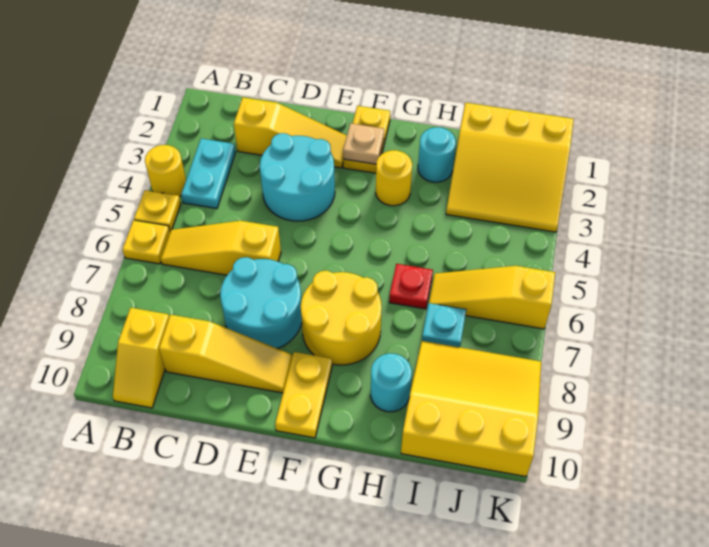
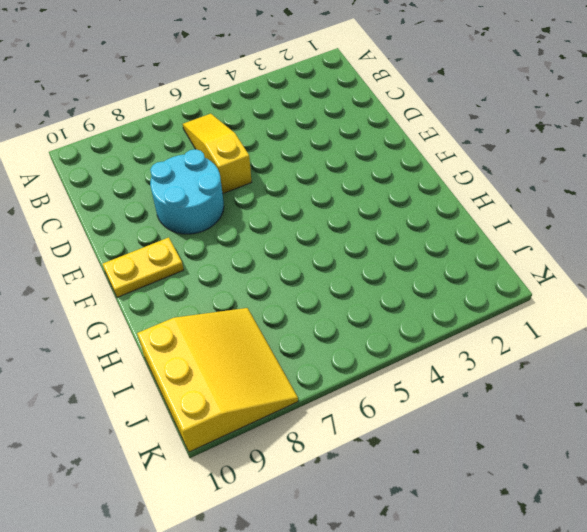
none -> yellow 1x1 round brick [145,145,186,197]
none -> yellow 1x1 plate [134,190,181,231]
none -> yellow 1x1 plate [122,220,170,264]

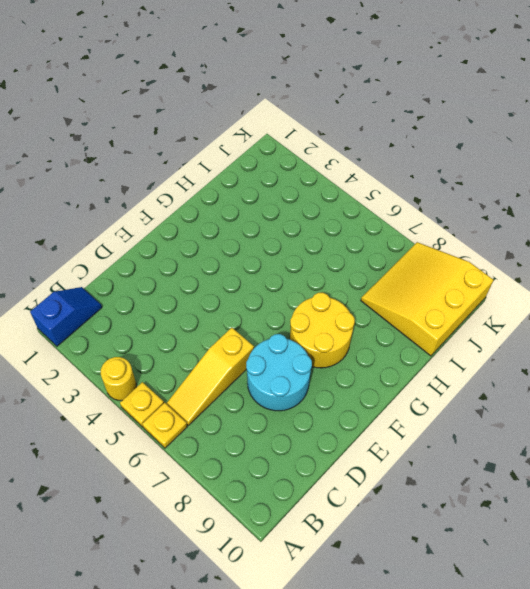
blue 1x2 slope [30,287,102,346] -> none
none -> cyan 1x2 plate [181,139,235,209]
none -> yellow 1x2 slope [113,308,169,408]
none -> yellow 1x3 slope [234,97,347,168]

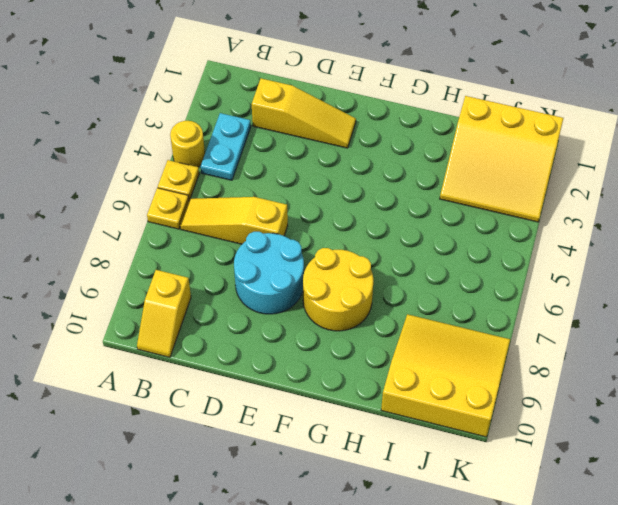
none -> yellow 1x3 slope [159,315,292,393]
none -> cyan 2x2 round brick [260,133,335,221]
none -> yellow 1x2 plate [343,106,390,173]

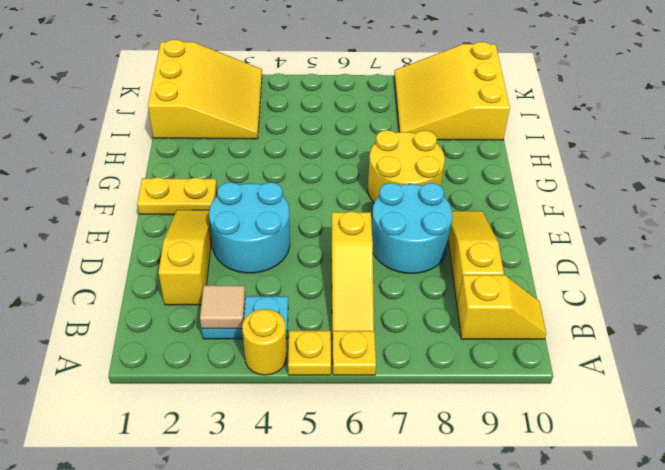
tan 1x1 tile [200,285,245,329] -> none
none -> yellow 1x2 plate [275,352,332,438]
none -> yellow 1x1 round brick [376,150,412,206]
none -> cyan 1x1 round brick [418,127,456,182]

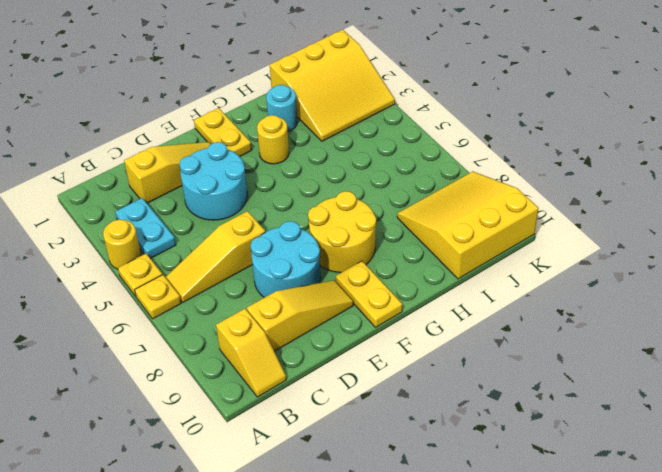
none -> red 1x1 plate [389,264,433,309]
none -> cyan 1x1 round brick [370,353,412,412]
none -> yellow 1x3 slope [429,266,555,329]

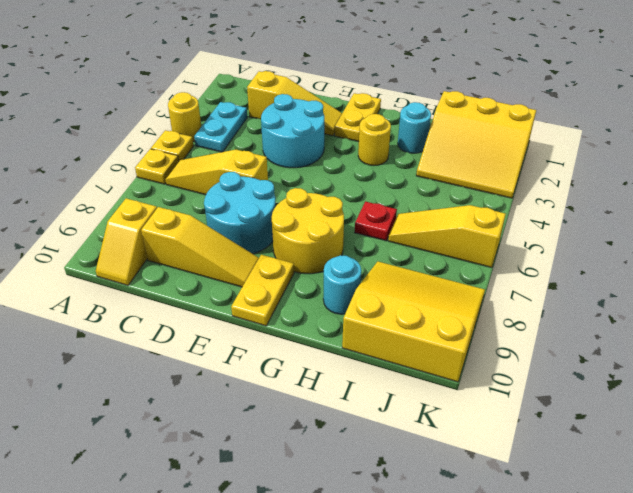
none -> cyan 1x1 plate [422,303,466,347]
none -> tan 1x1 plate [343,123,384,164]

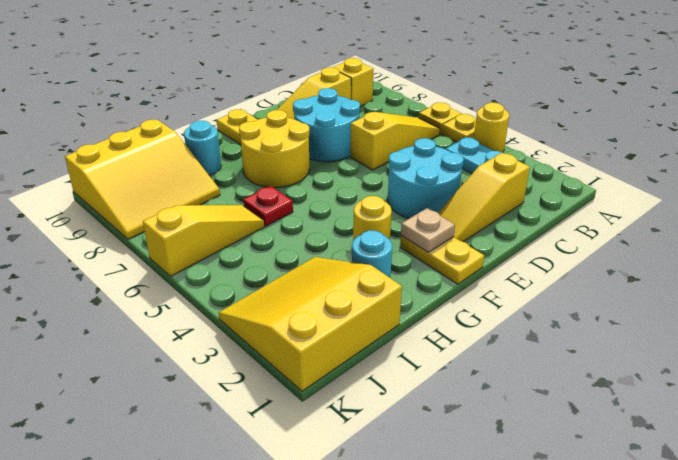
none -> cyan 1x1 plate [422,303,466,347]

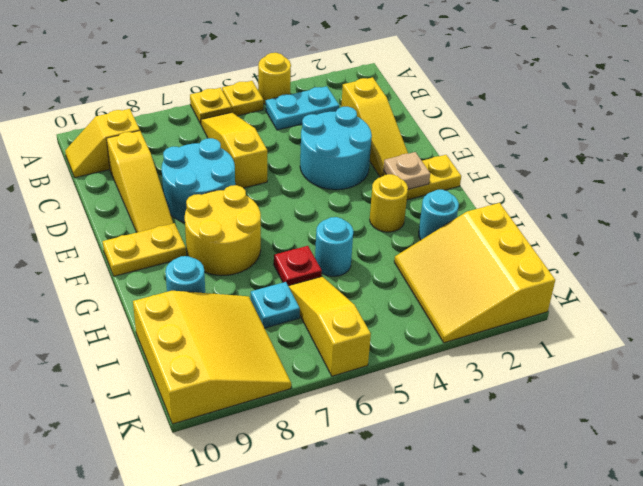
cyan 1x1 round brick [315,217,353,276] -> none

